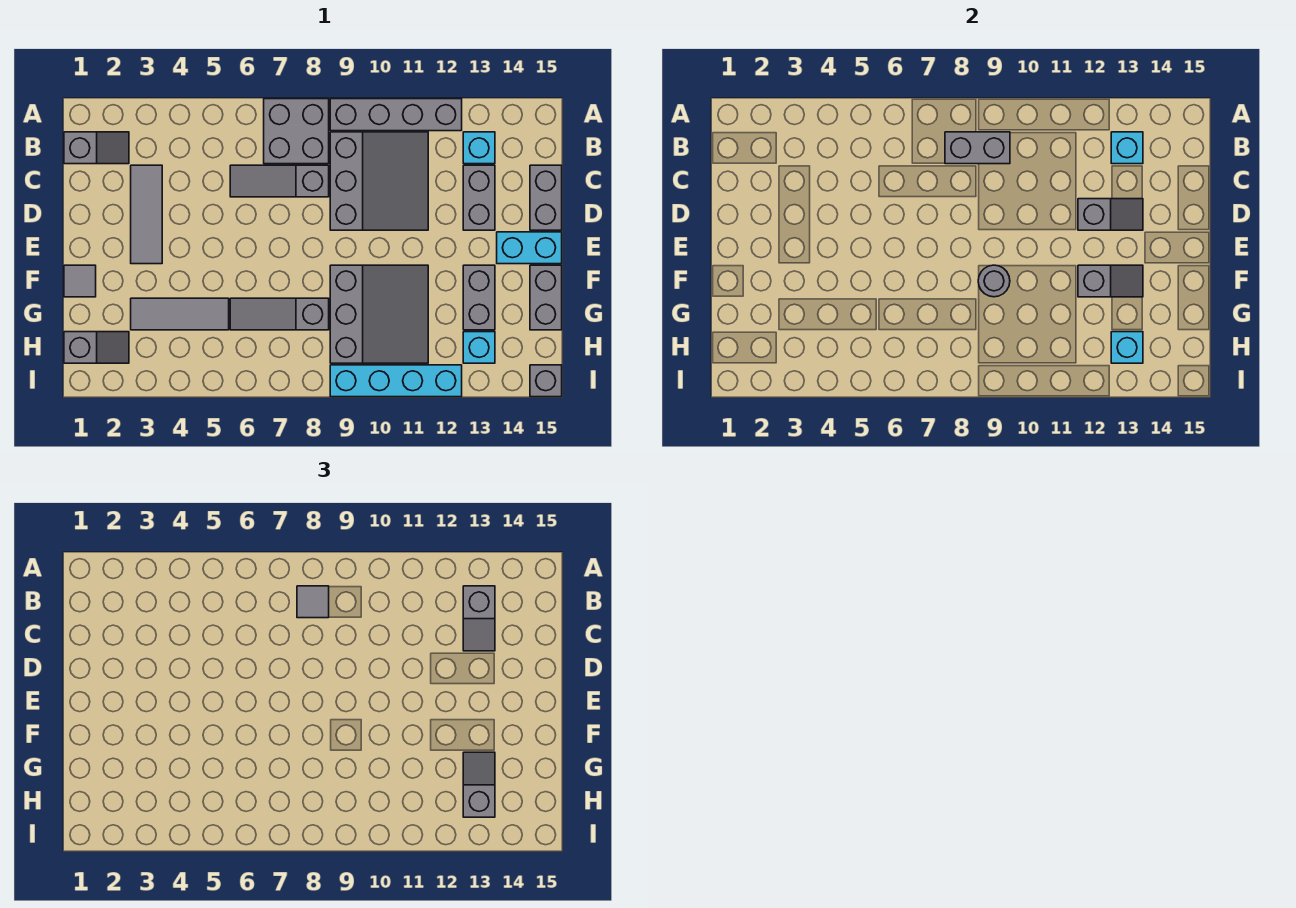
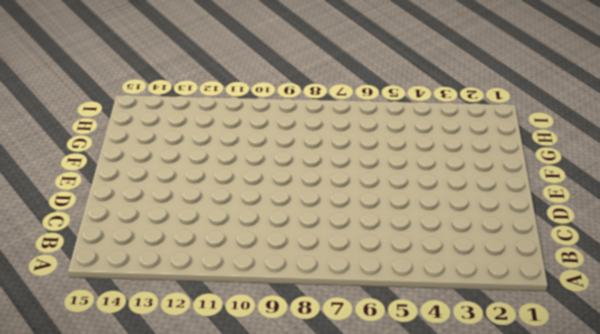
none -> grey 2x2 brick [264,99,329,164]
none -> grey 1x4 brick [330,99,462,131]
none -> grey 1x2 slope [64,132,129,164]

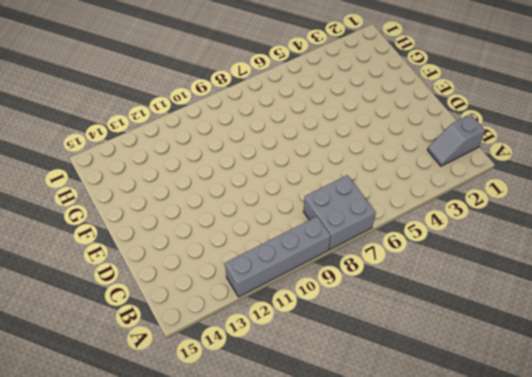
none -> grey 3x3 slope [330,132,428,230]
none -> cyan 1x1 brick [463,132,495,164]
none -> grey 1x3 tile [131,165,162,264]

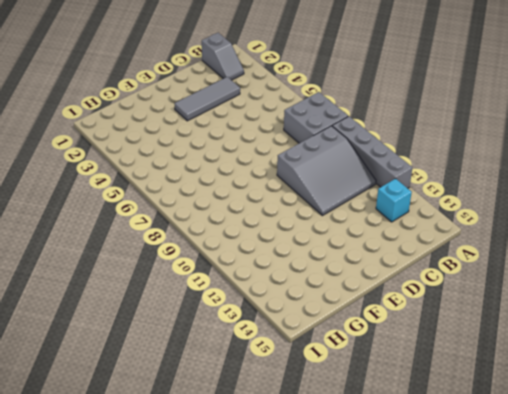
none -> grey 1x3 slope [230,165,329,197]
none -> grey 1x2 brick [463,165,495,230]
none -> grey 1x2 brick [530,165,562,230]

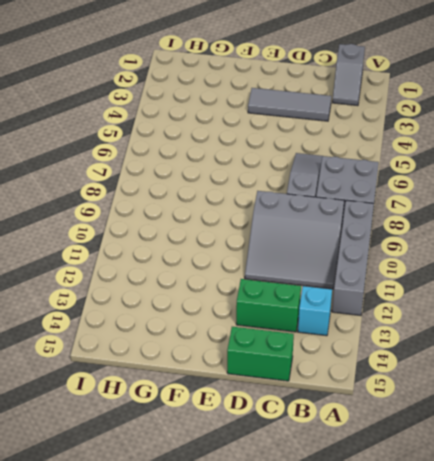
green 1x2 brick [236,279,301,332] -> grey 1x2 brick [463,165,495,230]
green 1x2 brick [227,327,294,381] -> grey 1x2 brick [530,165,562,230]
none -> cyan 1x2 brick [497,232,562,264]
none -> grey 1x1 tile [64,265,96,297]
none -> grey 3x3 slope [330,265,428,363]

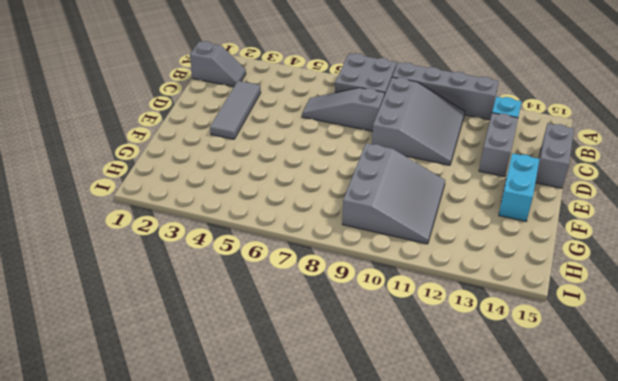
cyan 1x2 brick [499,153,540,221] -> cyan 1x2 brick turned to [497,232,562,264]
none -> grey 1x1 tile [64,265,96,297]
none -> grey 1x2 brick [463,265,495,330]
none -> grey 1x2 brick [530,265,562,330]

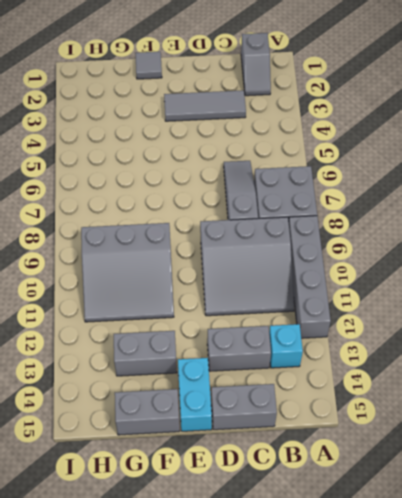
none -> grey 1x3 tile [131,298,229,330]
none -> grey 1x3 slope [230,298,329,330]
none -> grey 1x2 slope [64,332,129,363]

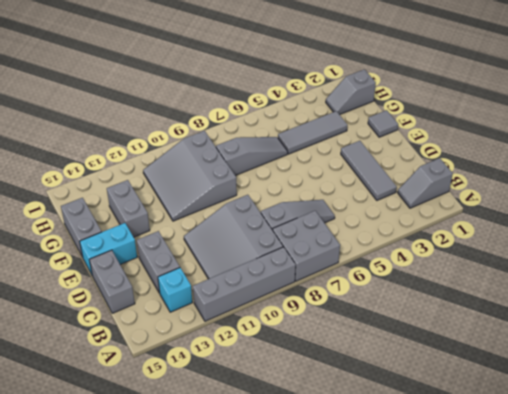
none -> cyan 1x1 brick [463,332,495,363]
none -> cyan 1x4 brick [330,365,462,397]
none -> grey 1x1 brick [530,365,562,397]

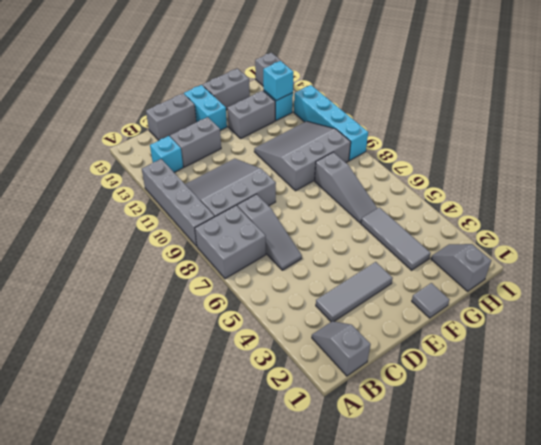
none -> grey 1x2 brick [945,132,1010,164]
none -> cyan 1x1 brick [1111,132,1143,164]
none -> grey 1x2 slope [1078,199,1143,230]

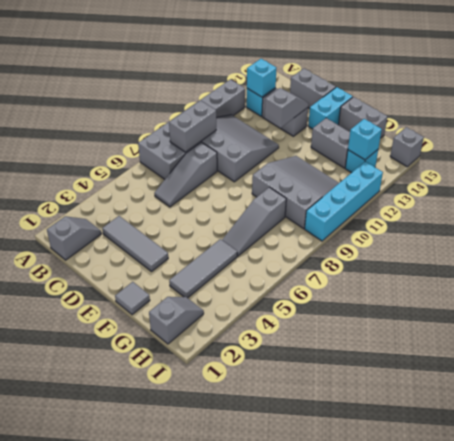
none -> grey 1x1 round brick [978,265,1010,297]
none -> grey 1x2 slope [1078,265,1143,297]
none -> grey 1x1 tile [297,586,329,618]

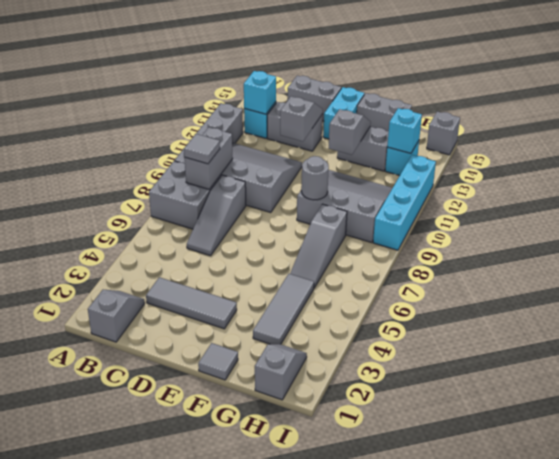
none -> grey 1x2 slope [463,586,495,651]
none -> grey 1x2 slope [463,752,495,817]

